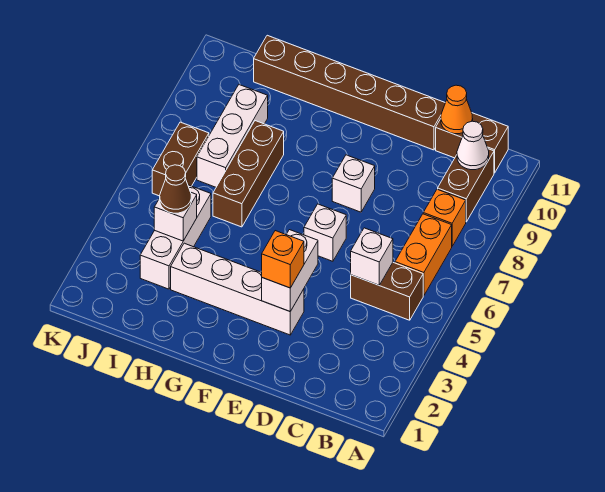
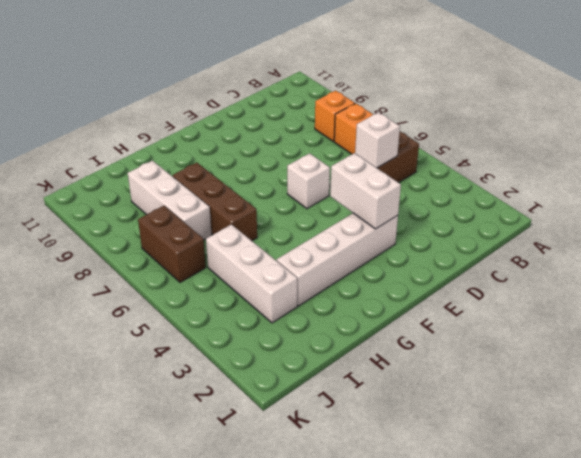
none -> brown 1x2 brick [438,149,494,222]
none -> brown 1x2 brick [436,113,508,173]
none -> brown 1x6 brick [254,35,445,150]

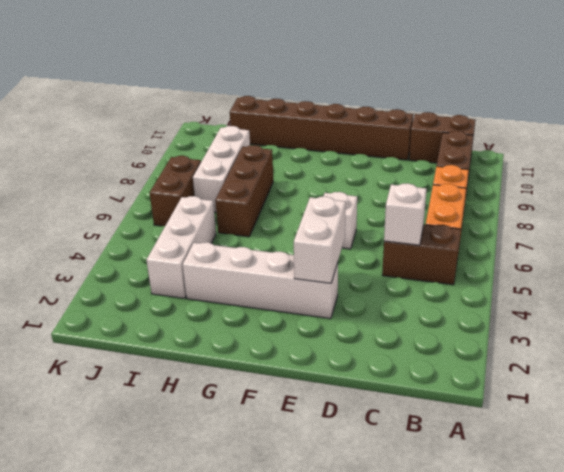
none -> white 1x1 brick [332,155,375,212]
none -> white 1x1 cone [457,121,489,170]
none -> orange 1x1 cone [441,85,473,134]

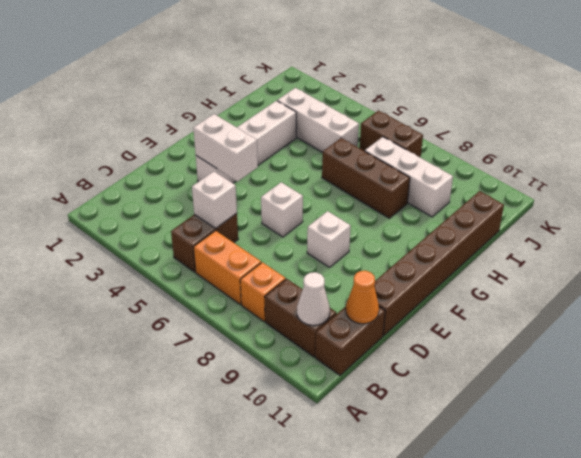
none -> white 1x1 brick [154,193,197,241]
none -> orange 1x1 brick [262,231,304,288]
none -> brown 1x1 cone [160,165,191,213]

